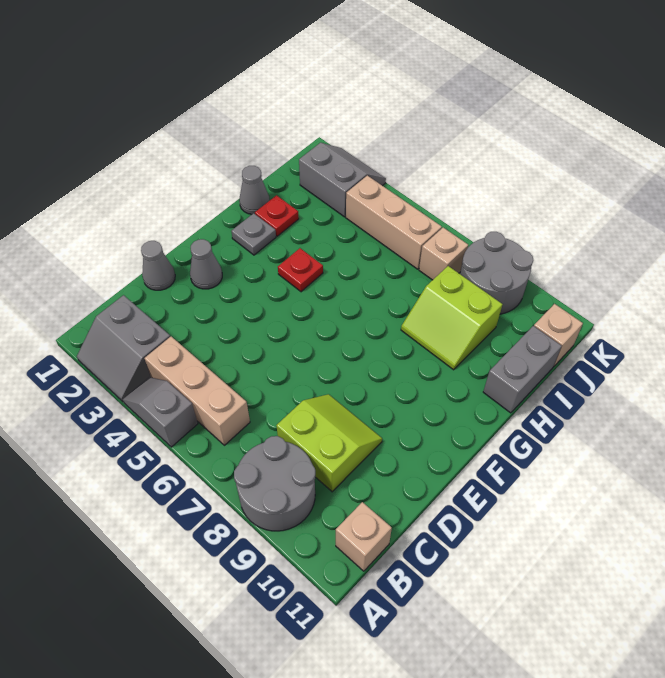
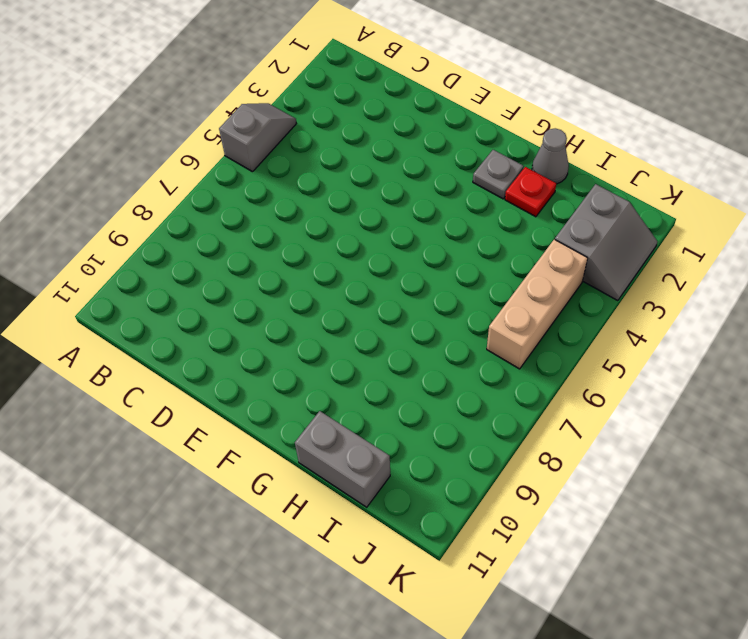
none -> grey 2x2 slope [77,295,170,402]
none -> grey 2x2 round brick [234,436,315,531]
none -> tan 1x3 brick [145,337,250,445]

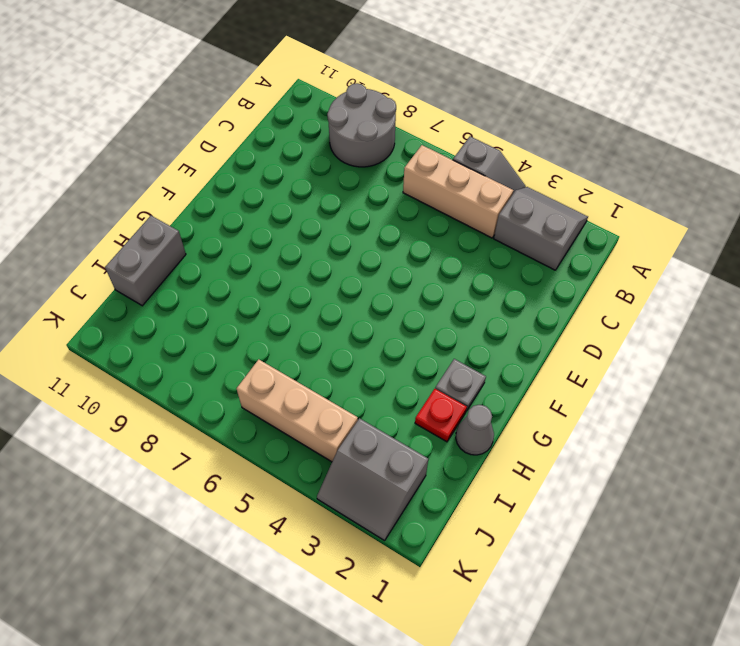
none -> tan 1x1 brick [336,502,392,571]
none -> lime 2x2 slope [276,394,382,492]
none -> grey 1x1 cone [141,241,175,290]

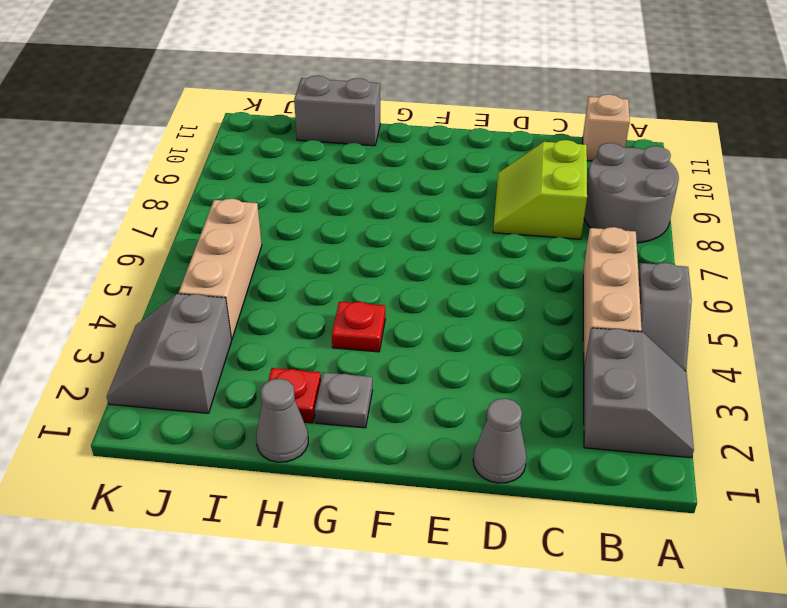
none -> grey 1x1 cone [190,239,222,289]
none -> lime 2x2 slope [401,266,502,370]
none -> tan 1x1 brick [419,228,468,280]

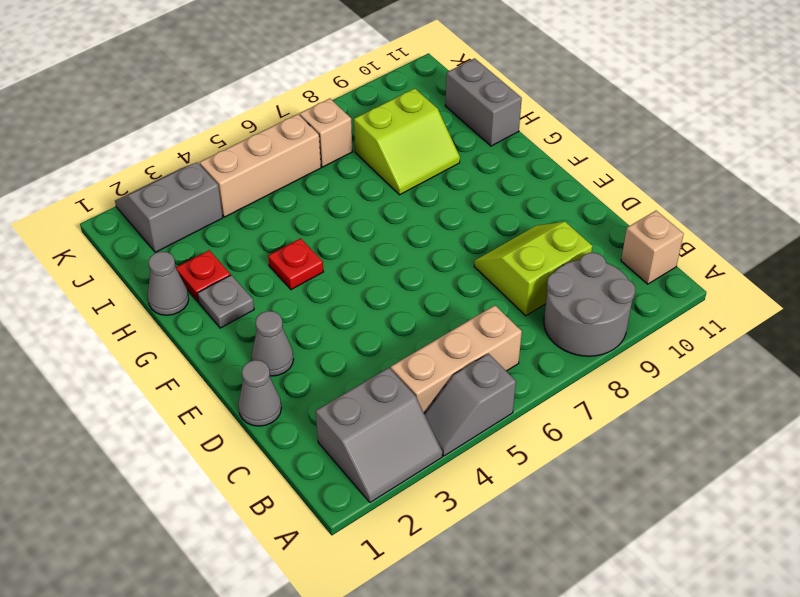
none -> grey 2x2 round brick [460,232,533,314]
none -> tan 1x1 brick [534,304,583,367]

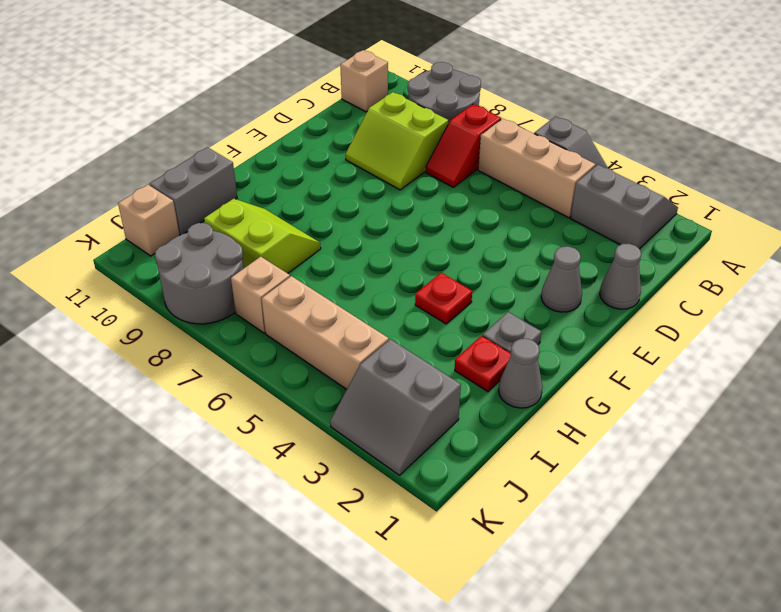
red 1x2 slope [426,104,501,188] -> none

